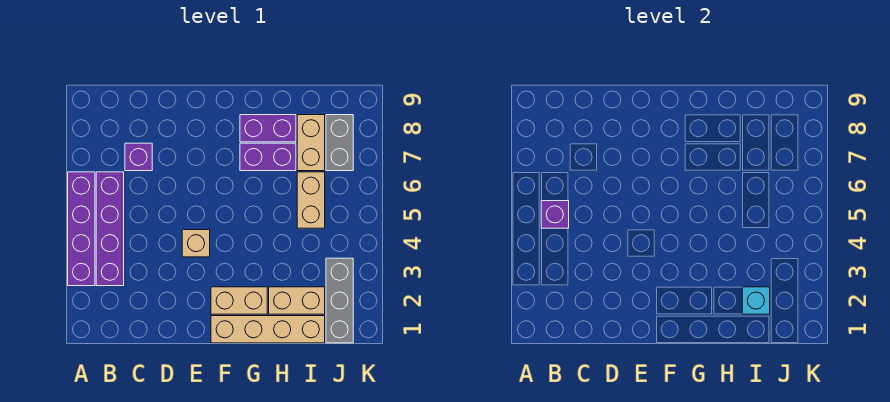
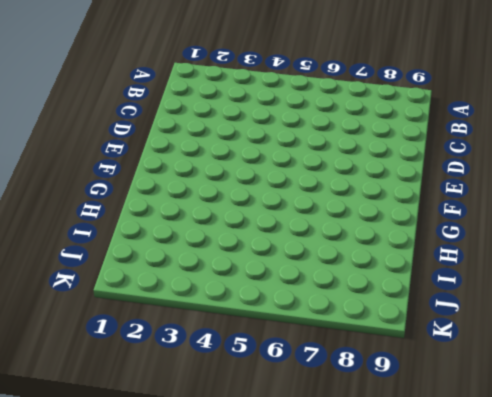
none -> purple 1x4 brick [68,172,95,286]
none -> purple 1x4 brick [96,172,124,286]
none -> purple 1x1 brick [125,143,152,171]

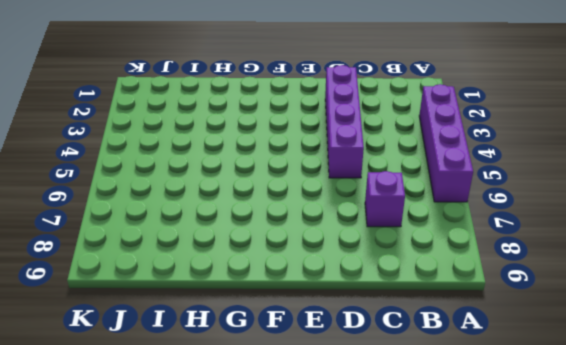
purple 1x4 brick [325,65,364,178] -> purple 1x4 brick moved to [96,172,124,286]
none -> tan 1x1 brick [182,230,210,257]
none -> tan 1x4 brick [211,316,325,343]
none -> tan 1x2 brick [211,287,267,314]

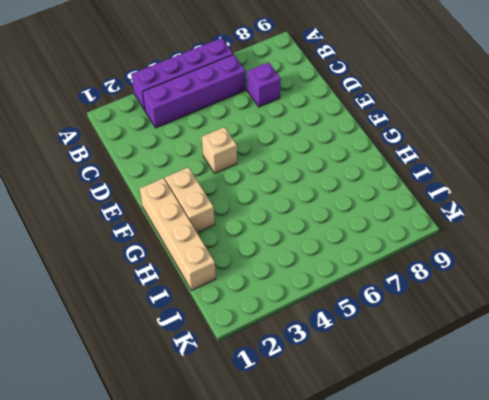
none -> purple 1x2 brick [240,143,296,171]
none -> purple 1x2 brick [240,115,296,142]
none -> tan 1x2 brick [269,287,325,314]

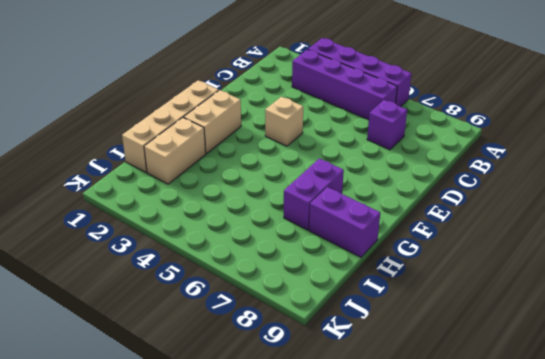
purple 1x2 brick [309,187,380,257] -> purple 1x2 brick turned to [240,115,296,142]
none -> tan 1x2 brick [297,172,325,228]
none -> tan 1x2 brick [297,115,325,171]
none -> grey 1x3 brick [326,258,353,343]

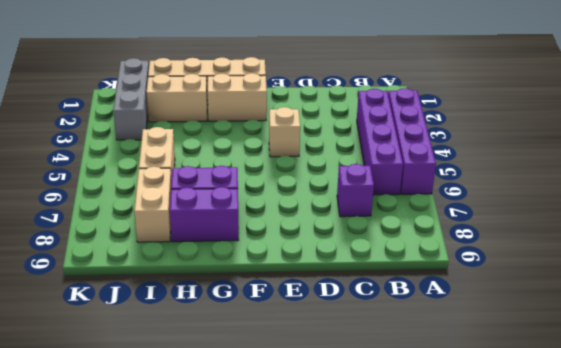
none -> grey 1x2 brick [326,115,353,171]
none -> purple 1x1 brick [541,201,569,228]
none -> cyan 1x1 brick [742,287,770,314]

